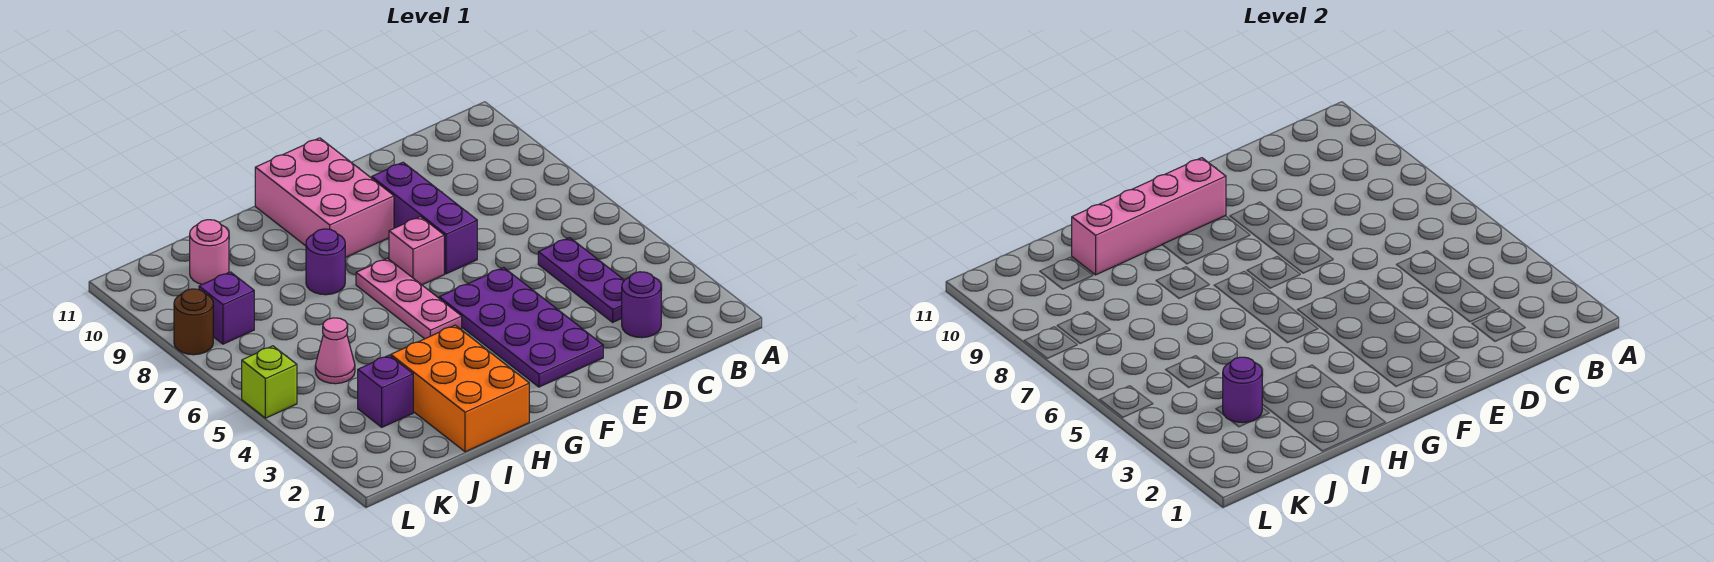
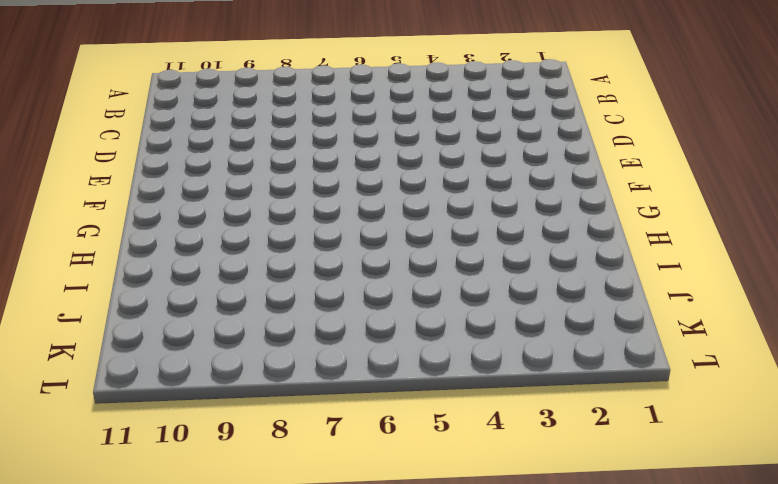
none -> purple 1x1 round brick [622,272,661,338]
none -> purple 1x3 plate [538,238,624,322]
none -> purple 2x4 plate [439,268,603,387]

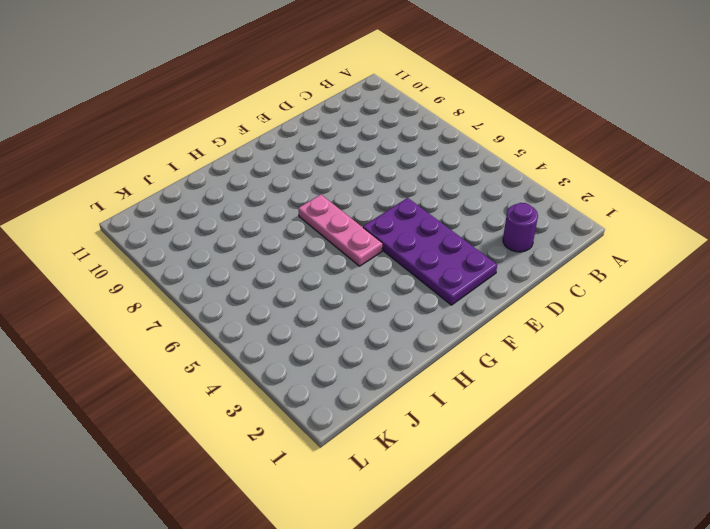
none -> purple 1x3 plate [538,238,624,322]
none -> purple 1x3 brick [372,162,477,274]
none -> pink 1x1 brick [389,217,444,285]

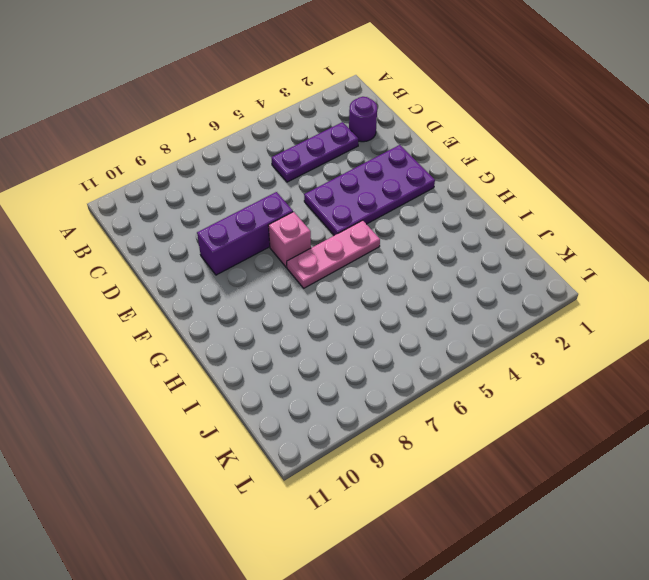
none -> pink 2x3 brick [255,138,394,258]
none -> orange 2x3 brick [391,325,529,452]
none -> purple 1x1 round brick [306,229,345,295]

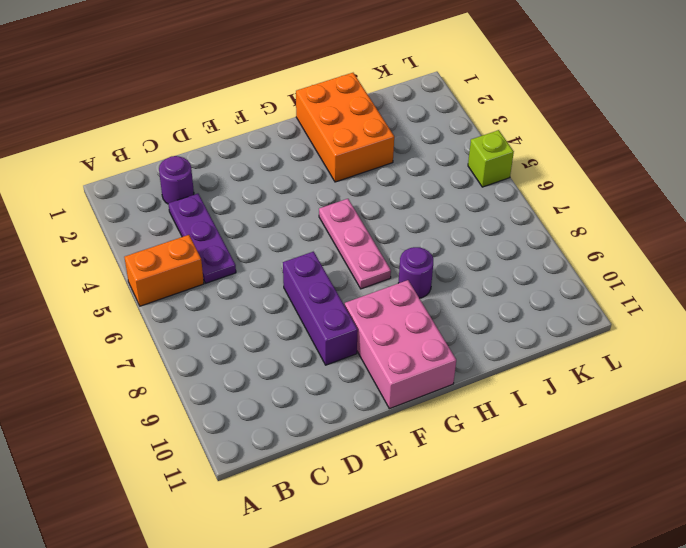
orange 1x2 brick [124,235,204,306] -> none
none -> purple 2x4 plate [439,268,603,387]
none -> pink 1x1 brick [389,217,444,285]
none -> purple 1x1 brick [358,355,413,427]

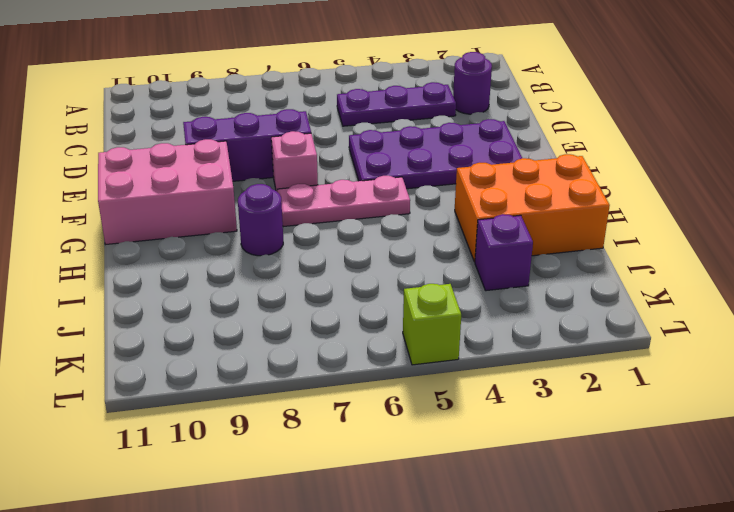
none -> pink 1x1 cone [315,318,355,384]
none -> pink 1x1 round brick [190,220,229,284]
none -> purple 1x1 brick [199,272,254,344]

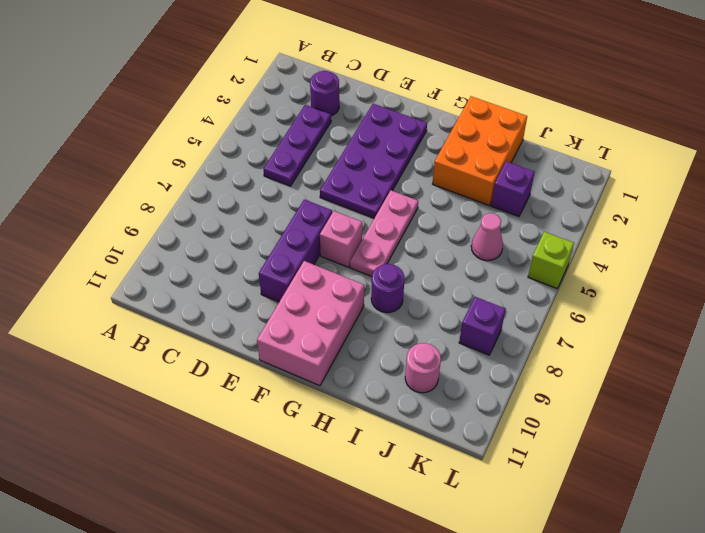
none -> brown 1x1 round brick [174,289,213,355]
none -> pink 1x4 brick [1072,158,1226,275]
none -> purple 1x1 round brick [1223,357,1262,423]

